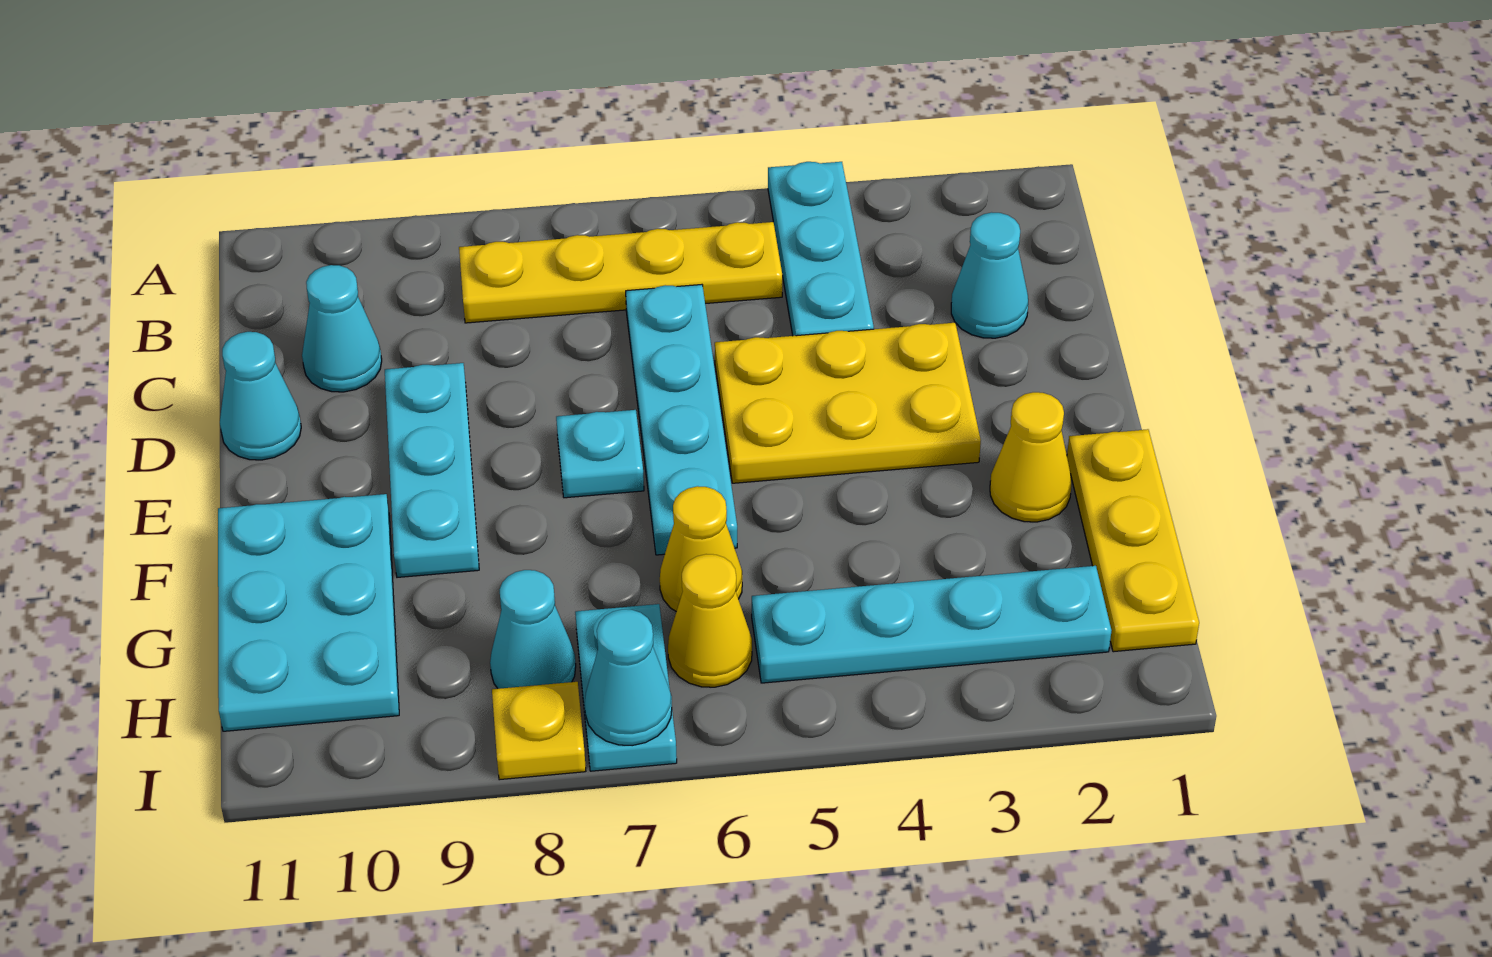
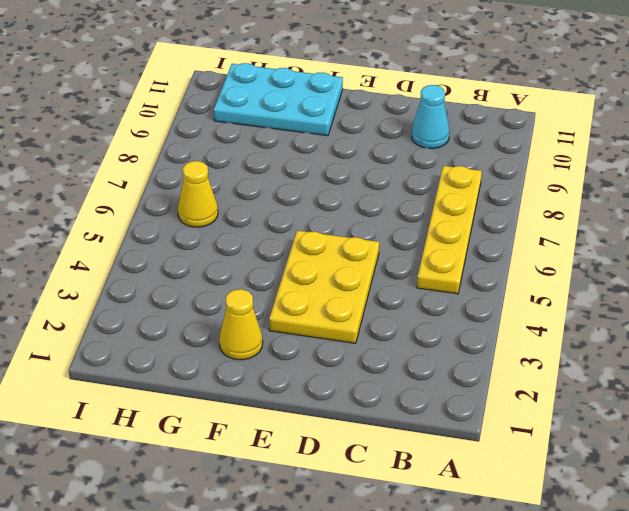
none -> cyan 1x3 plate [768,162,874,336]
none -> cyan 1x1 cone [951,212,1028,338]
none -> cyan 1x4 plate [626,285,737,555]

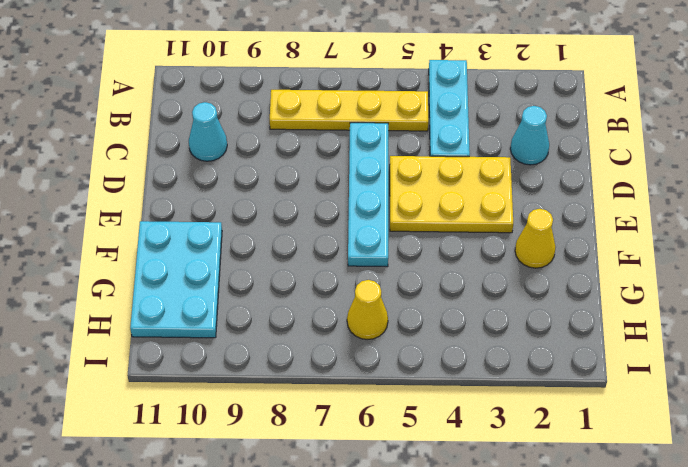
none -> cyan 1x3 plate [385,363,479,577]
none -> cyan 1x1 cone [220,332,301,460]
none -> cyan 1x1 plate [556,410,644,498]

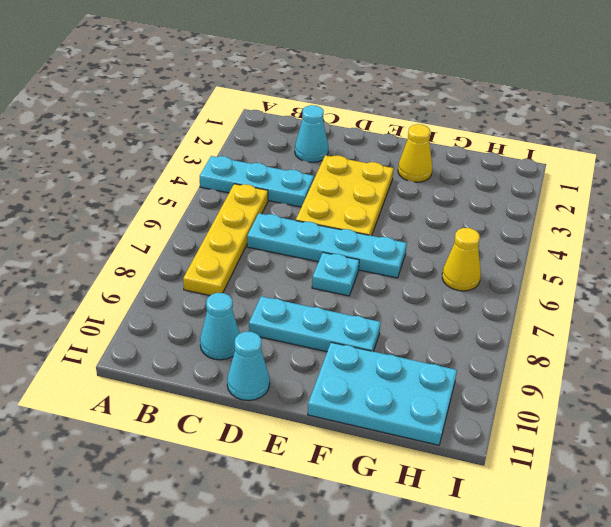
none -> yellow 1x3 plate [1067,429,1199,652]
none -> yellow 1x1 cone [660,486,742,612]
none -> cyan 1x4 plate [752,566,1111,683]

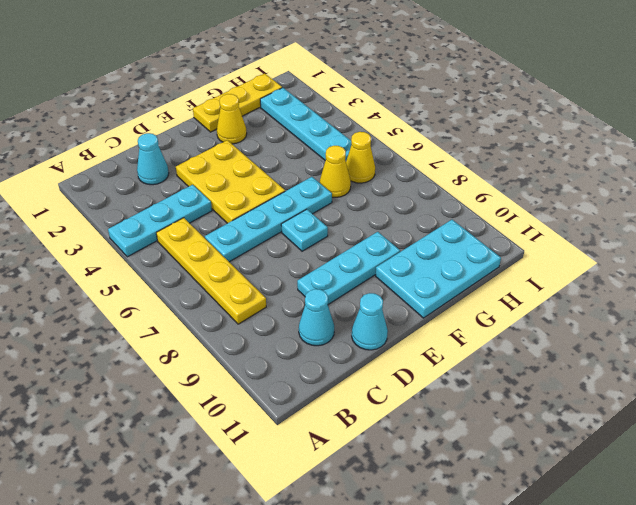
none -> cyan 1x2 plate [575,604,677,771]
none -> cyan 1x1 cone [490,570,576,689]
none -> yellow 1x1 plate [492,682,586,780]

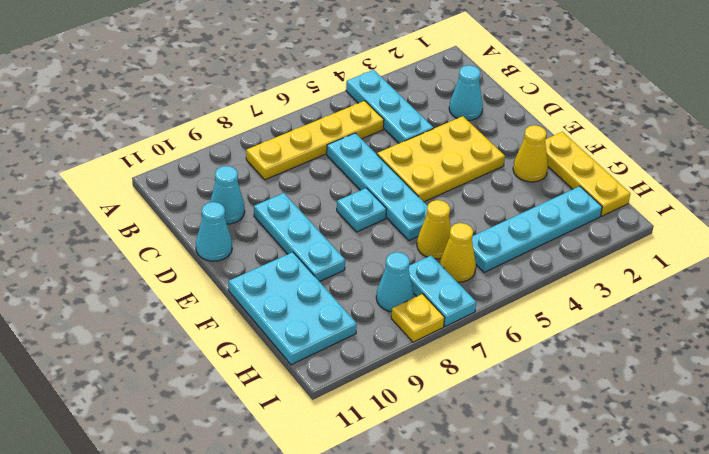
none -> cyan 1x1 cone [585,609,672,746]

